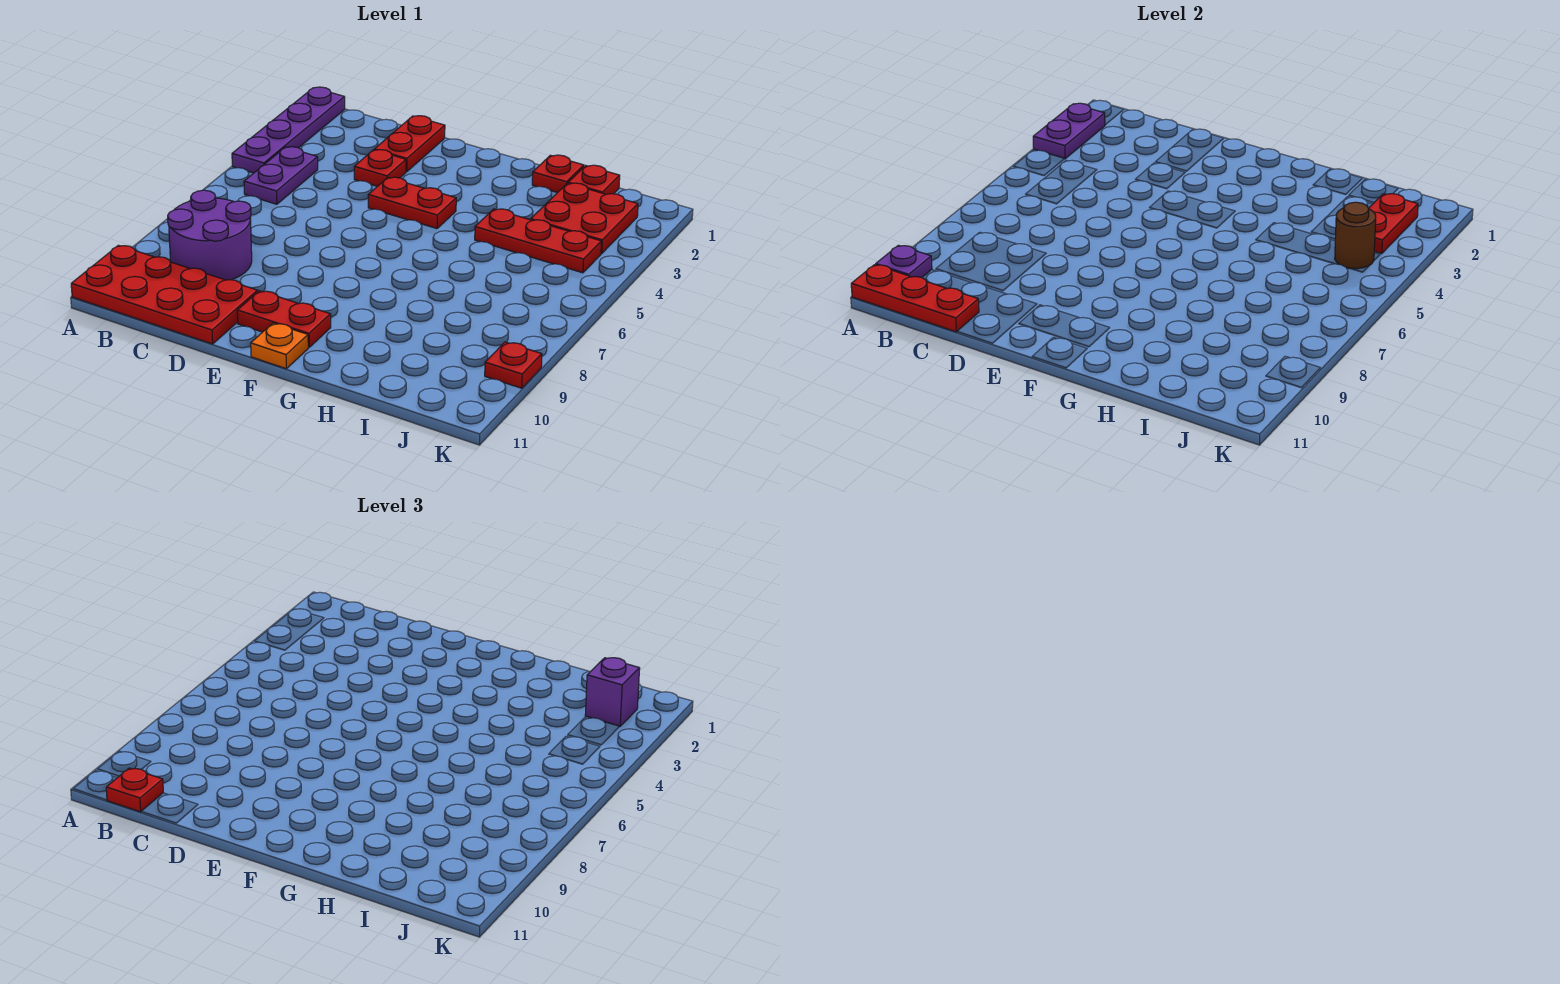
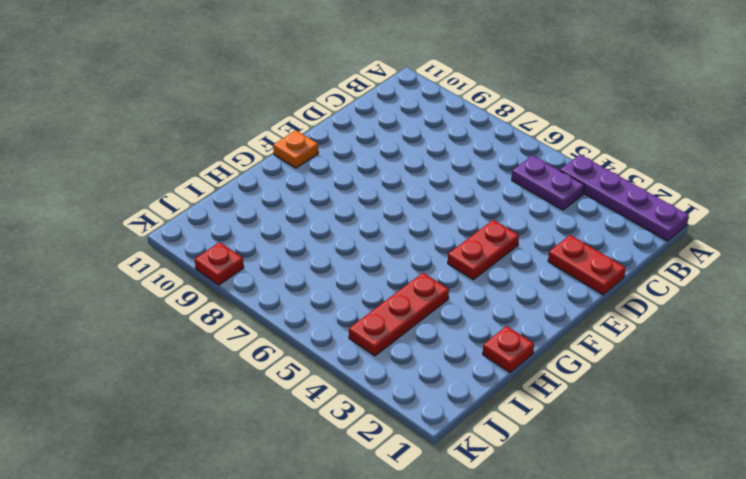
none -> red 2x4 plate [71,245,258,344]
none -> purple 2x2 round brick [168,190,252,280]
none -> red 1x1 plate [354,150,406,186]

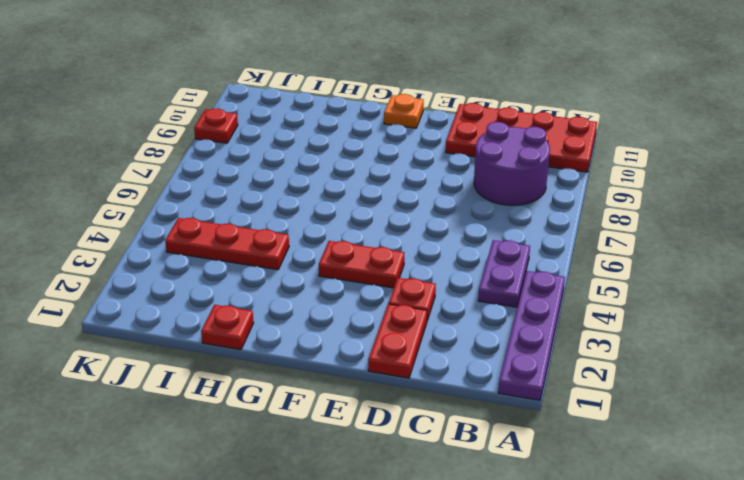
none -> red 1x2 plate [237,291,331,347]
none -> red 1x1 plate [568,165,620,194]
none -> red 2x2 plate [531,183,638,253]

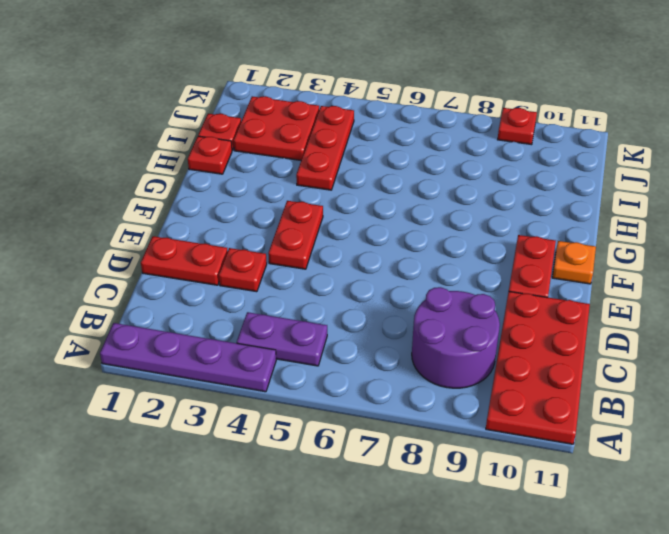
none -> purple 1x2 plate [1033,103,1105,159]
none -> purple 1x1 plate [876,245,932,277]
none -> red 1x3 plate [851,265,979,332]

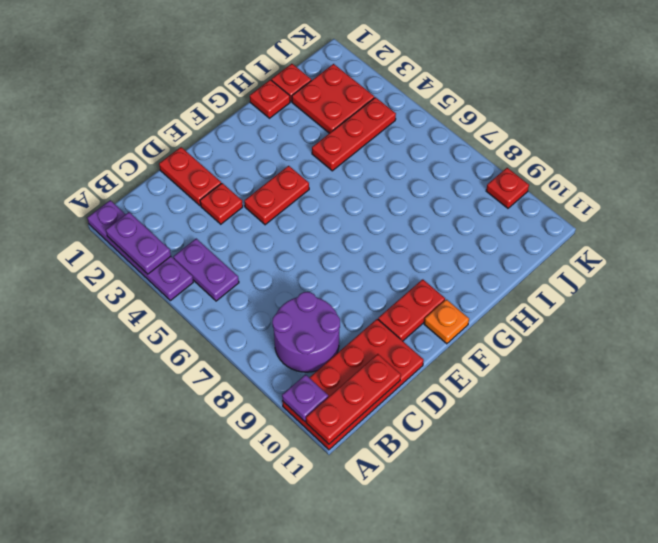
none -> red 1x2 plate [1369,194,1418,253]
none -> brown 1x1 round brick [1335,202,1376,269]
none -> red 1x1 plate [106,768,163,812]

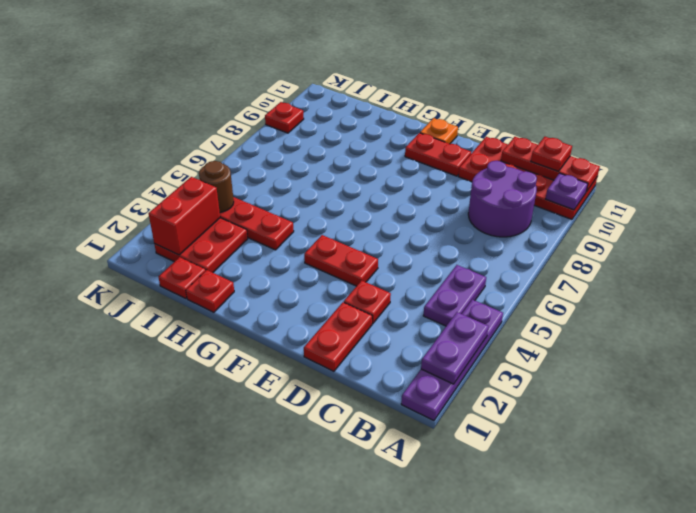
red 1x2 brick [149,177,220,255] -> red 1x2 plate [1369,194,1418,253]
none -> purple 1x1 brick [585,658,640,726]

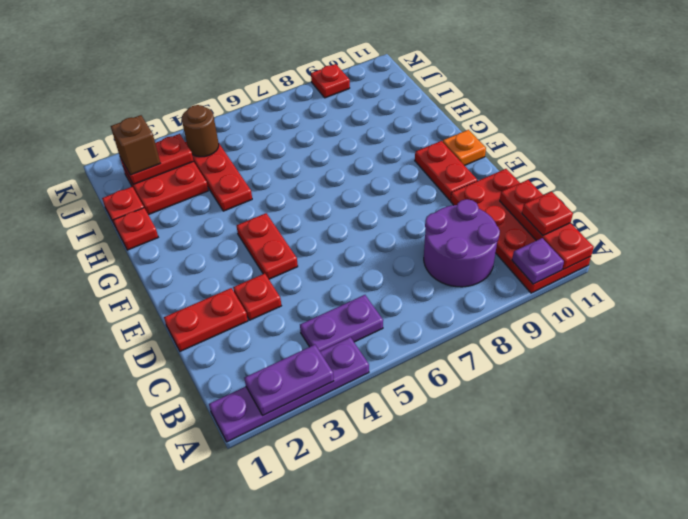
brown 1x1 brick [111,115,160,175] -> purple 1x1 brick [585,658,640,726]

